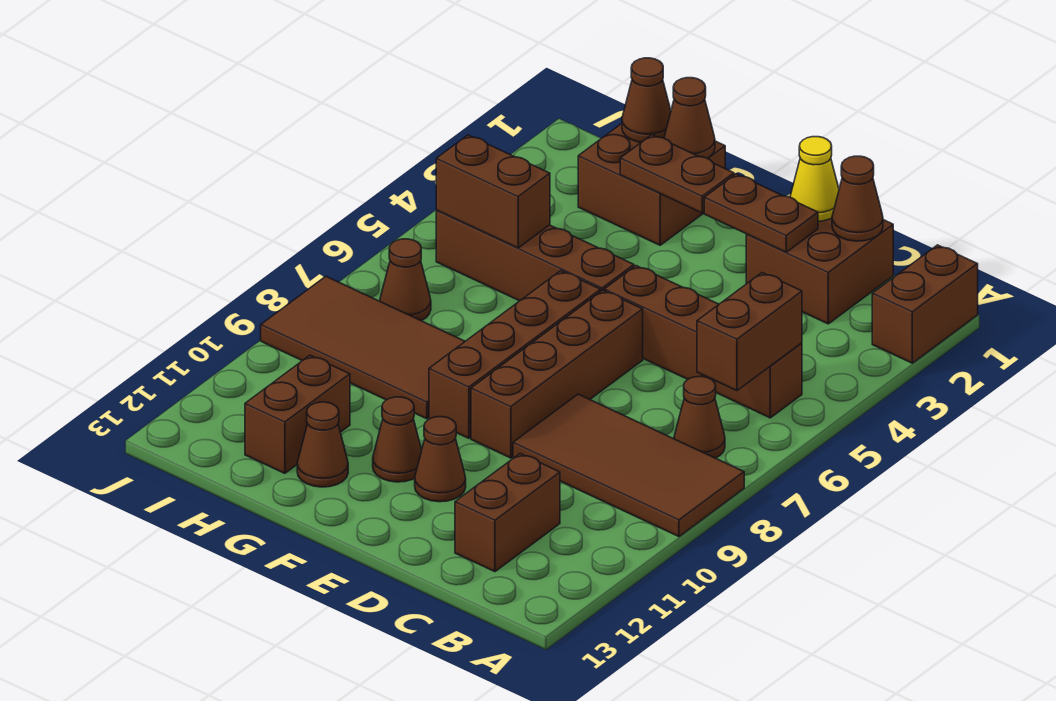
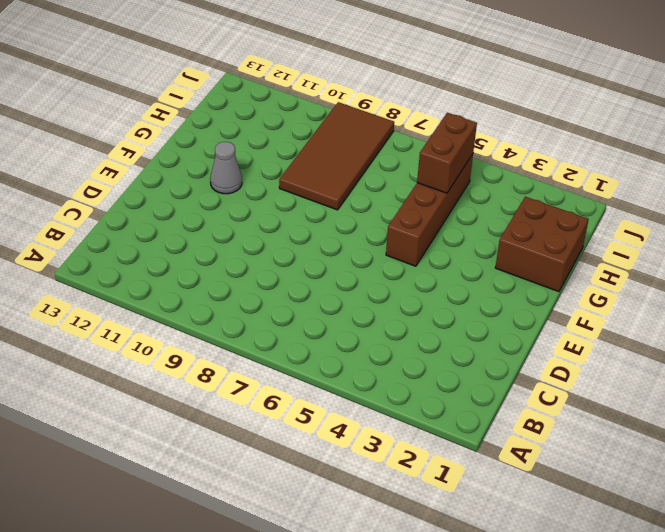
grey 1x1 cone [210,142,242,194] -> brown 1x1 cone [373,397,422,482]
none -> brown 1x2 brick [872,245,978,363]
none -> brown 2x4 tile [513,394,744,537]
none -> brown 1x4 brick [604,266,802,418]

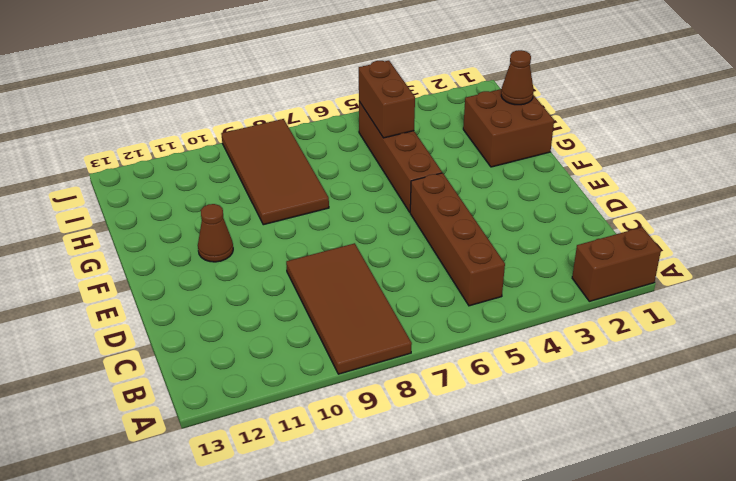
none -> brown 1x1 cone [674,376,725,458]
none -> brown 2x2 brick [746,218,893,324]
none -> brown 1x2 brick [455,454,560,572]

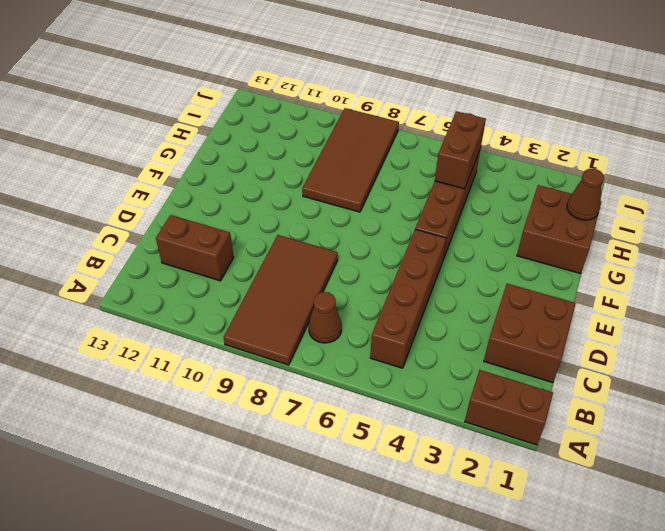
none -> brown 1x4 brick [471,290,643,458]
none -> brown 1x1 cone [415,417,466,502]
none -> brown 1x4 brick [429,271,601,438]

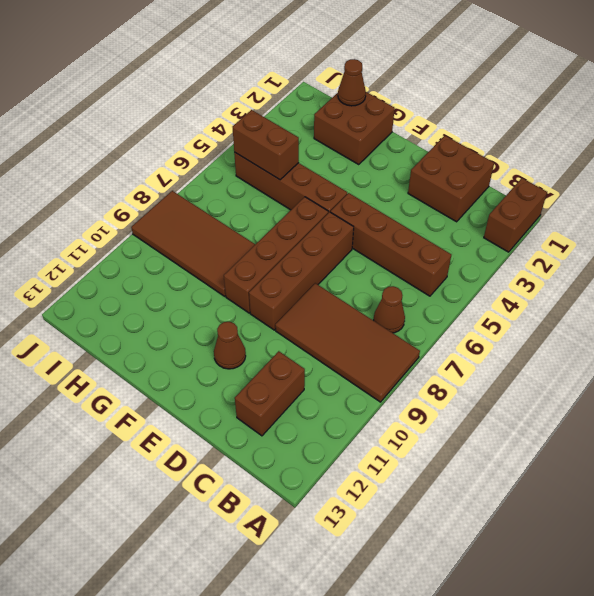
none -> brown 1x1 cone [373,397,422,482]
none -> brown 1x1 cone [297,402,348,487]
none -> brown 1x2 brick [245,355,350,473]

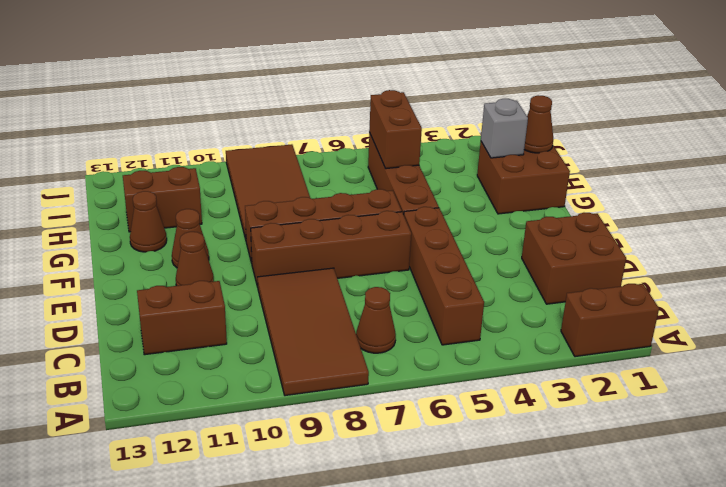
grey 1x1 brick [481,99,528,158] -> none
none -> brown 1x1 cone [380,239,431,320]
none -> brown 1x2 brick [697,273,802,391]
none -> brown 1x1 cone [832,156,883,241]

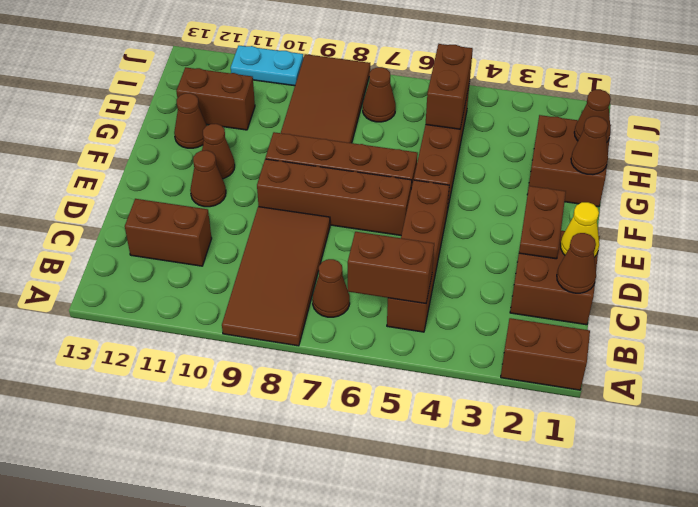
cyan 1x2 plate [231,46,303,86] -> none
none -> brown 1x2 plate [620,135,734,213]

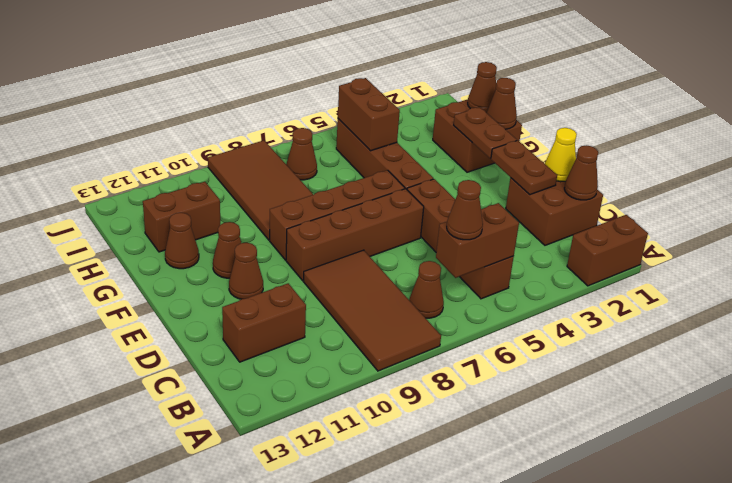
brown 1x1 cone [447,180,483,240] -> none

